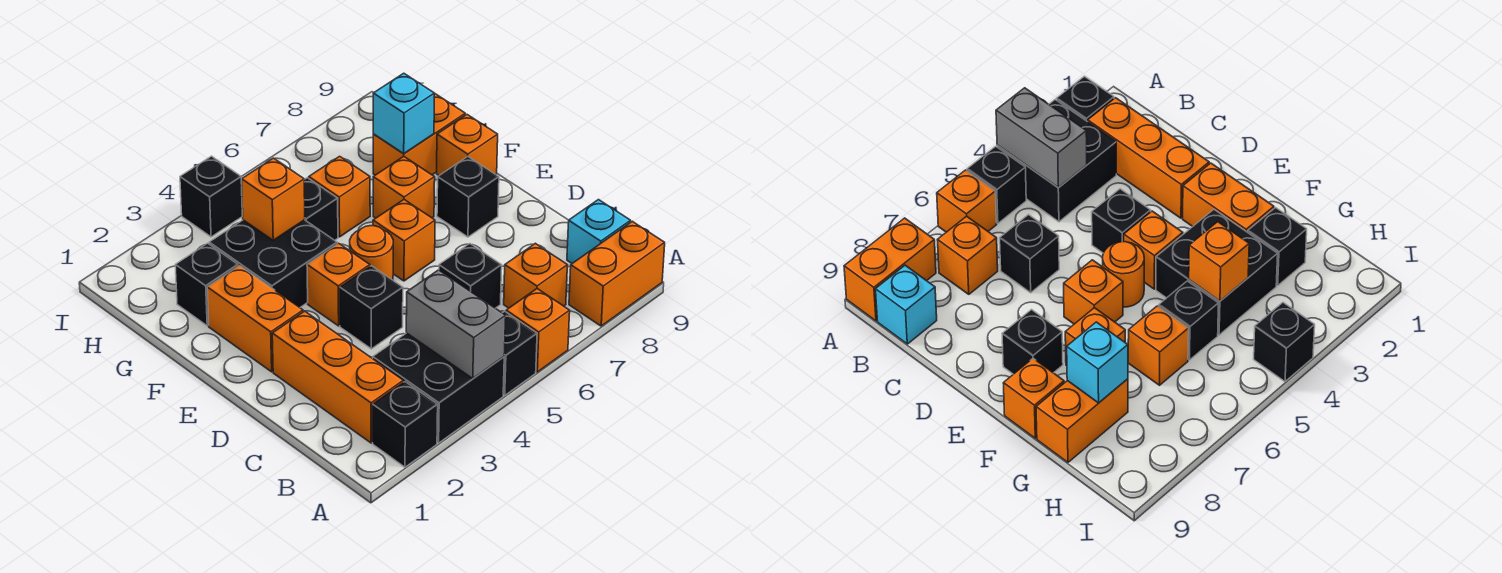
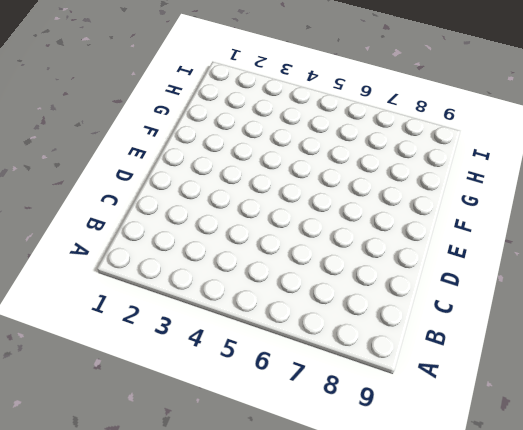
none -> black 1x1 brick [373,382,438,467]
none -> black 2x2 brick [373,333,504,443]
none -> black 1x1 brick [503,311,537,395]

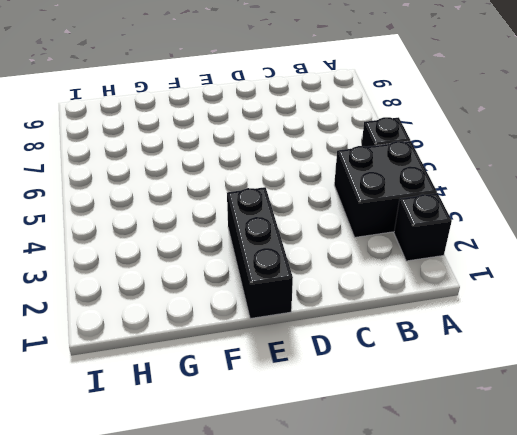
black 1x3 brick [227,187,293,319] -> orange 1x2 brick [207,266,303,372]
none -> orange 1x1 brick [506,289,570,372]
none -> orange 1x2 brick [569,221,665,326]
none -> orange 1x3 brick [272,311,403,443]

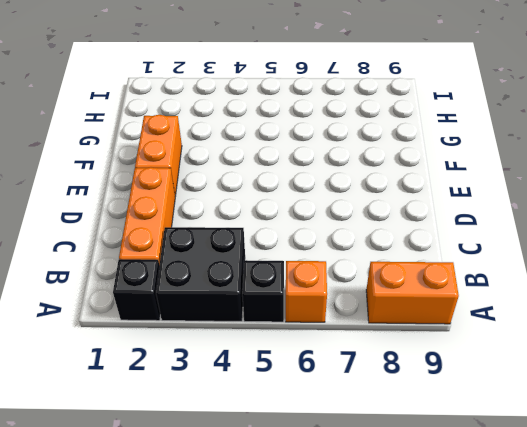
none -> orange 1x1 brick [504,243,567,308]
none -> cyan 1x1 brick [567,200,631,263]
none -> black 1x1 brick [439,244,502,308]

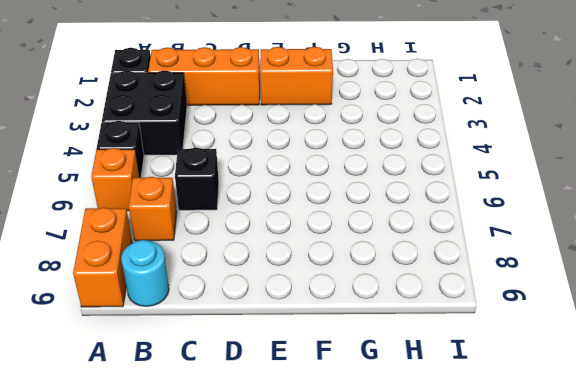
cyan 1x1 round brick [121,240,169,307] -> cyan 1x1 brick [567,200,631,263]
none -> black 1x1 brick [340,266,403,349]
none -> orange 1x1 brick [307,243,370,326]
none -> orange 1x1 round brick [350,226,393,280]

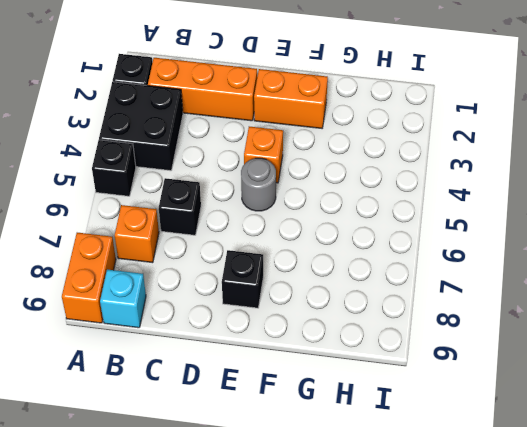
grey 1x1 round brick [241,158,276,211] -> orange 1x1 round brick [350,226,393,280]
none -> orange 1x1 brick [506,289,570,372]
none -> black 1x1 brick [340,266,403,349]
none -> orange 1x1 brick [373,200,435,281]

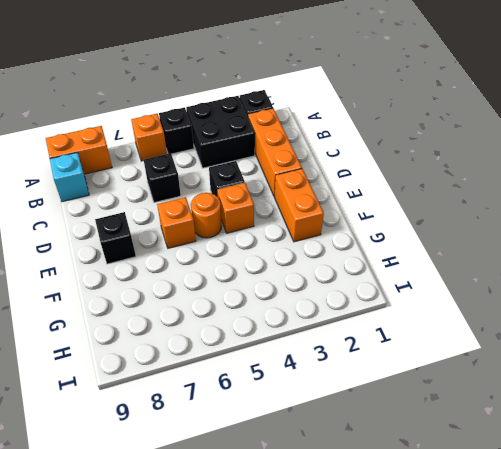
none -> orange 1x1 brick [504,243,567,308]
none -> black 2x2 brick [209,220,337,307]
none -> orange 1x1 brick [373,156,435,218]

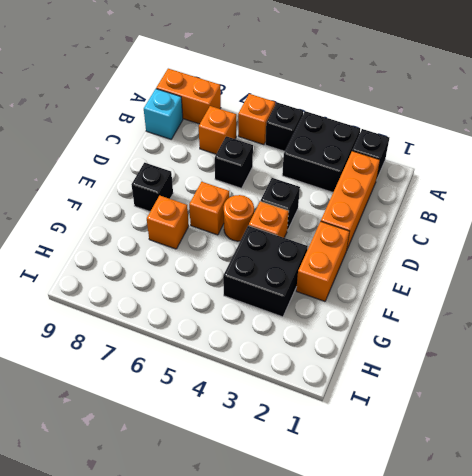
none -> orange 1x1 brick [437,115,498,175]
none -> black 1x1 brick [175,243,238,326]
none -> black 1x1 brick [304,178,338,240]

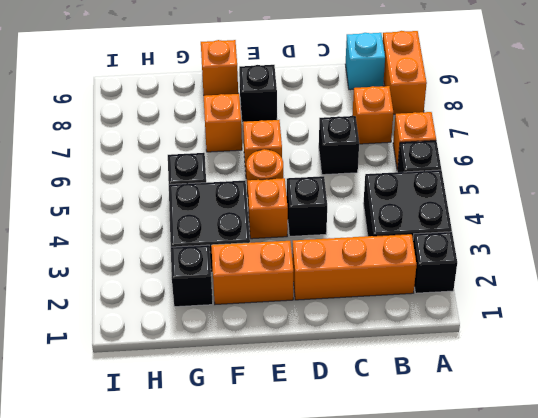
none -> orange 1x1 brick [309,156,370,237]
none -> orange 1x2 brick [373,94,465,175]
none -> black 1x1 brick [180,156,242,237]

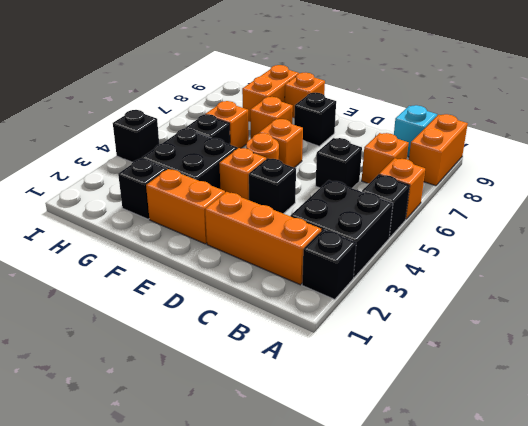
none -> grey 1x2 brick [406,270,506,378]
none -> orange 1x1 brick [241,158,305,240]
none -> cyan 1x1 brick [373,73,435,154]

